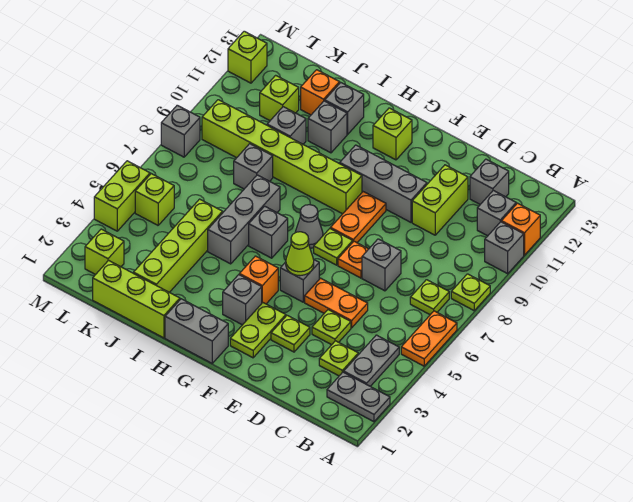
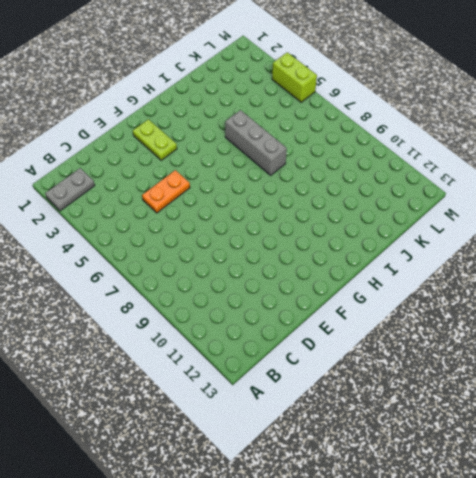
none -> orange 1x2 plate [401,311,457,366]
none -> lime 1x1 plate [451,274,490,310]
none -> grey 1x1 brick [485,222,524,274]
none -> orange 1x1 brick [502,203,540,255]

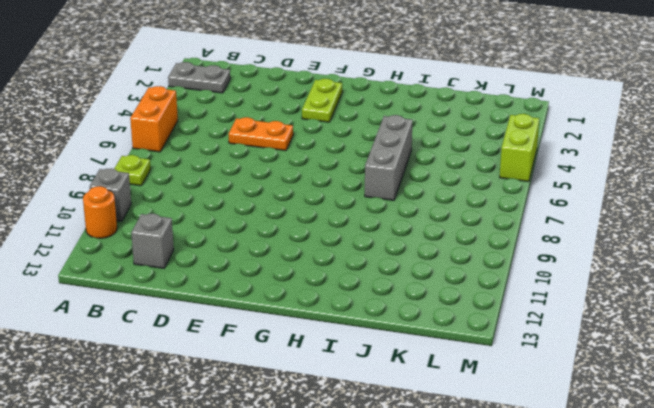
orange 1x2 brick [130,86,178,152] -> orange 1x2 plate [401,311,457,366]
orange 1x1 round brick [83,186,117,238] -> orange 1x1 brick [502,203,540,255]
none -> grey 1x2 plate [344,335,399,386]
none -> lime 1x1 plate [410,280,449,315]
none -> grey 1x1 brick [477,190,516,236]
none -> lime 1x1 plate [319,341,358,376]

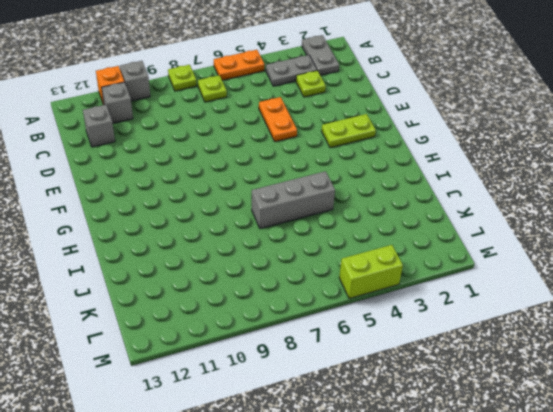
none -> lime 1x1 plate [312,310,351,345]
none -> grey 1x1 brick [362,239,401,291]
none -> lime 1x2 brick [412,165,468,235]
none -> lime 1x1 plate [271,315,310,352]

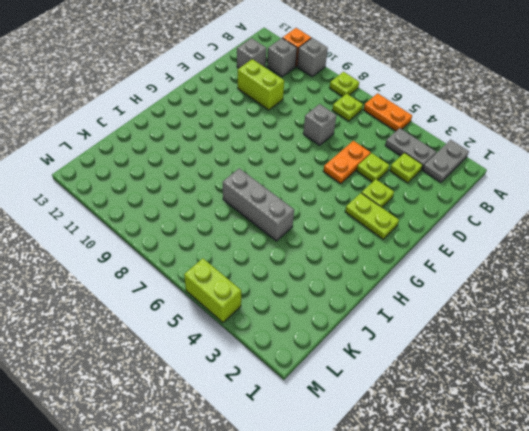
none -> orange 1x1 plate [338,241,368,278]
none -> grey 1x3 brick [340,145,427,222]
none -> grey 1x1 brick [280,260,319,302]
none -> lime 1x1 plate [314,229,353,265]

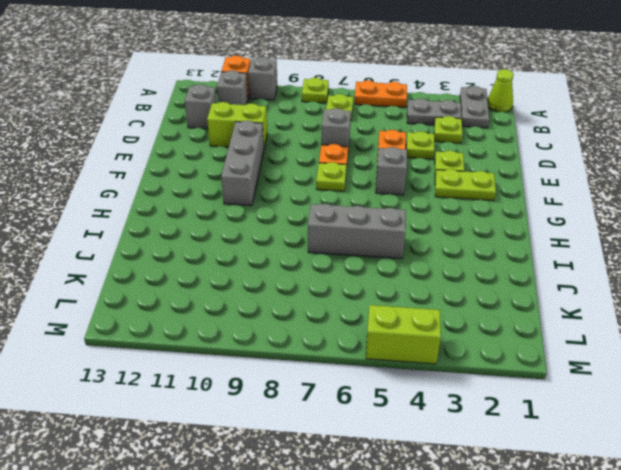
lime 1x1 cone [488,69,514,112] -> lime 1x1 cone moved to [286,232,314,276]
none -> orange 1x2 plate [330,192,386,243]
none -> grey 1x2 brick [165,299,228,363]
none -> grey 1x1 brick [223,275,262,325]
none -> orange 1x1 brick [239,256,278,304]

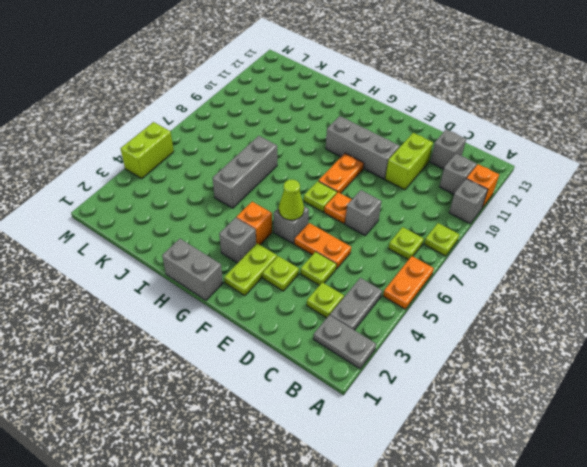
none -> grey 1x1 cone [295,205,323,248]
none -> lime 1x6 brick [202,100,362,214]
none -> lime 1x1 brick [373,108,412,160]
none -> grey 1x1 brick [249,206,288,258]

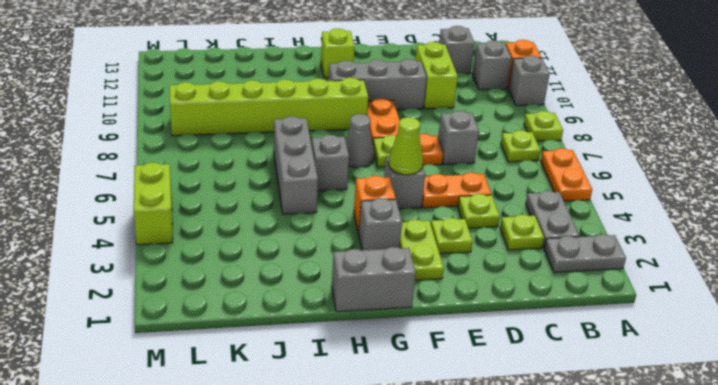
none -> lime 1x3 brick [93,260,180,338]
none -> grey 1x1 brick [308,101,347,153]
none -> grey 1x1 brick [325,83,364,134]
none -> lime 1x4 brick [133,199,223,292]

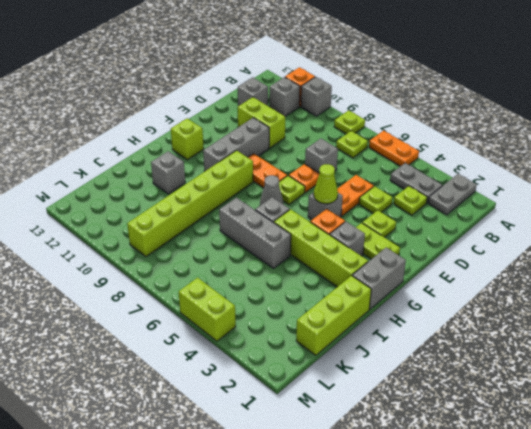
lime 1x4 brick [274,209,368,287] -> lime 1x4 brick moved to [133,199,223,292]
none -> grey 1x1 brick [325,83,364,134]
none -> grey 1x1 brick [234,144,273,189]
none -> grey 1x1 brick [267,107,306,144]
none -> orange 1x1 brick [301,70,340,115]

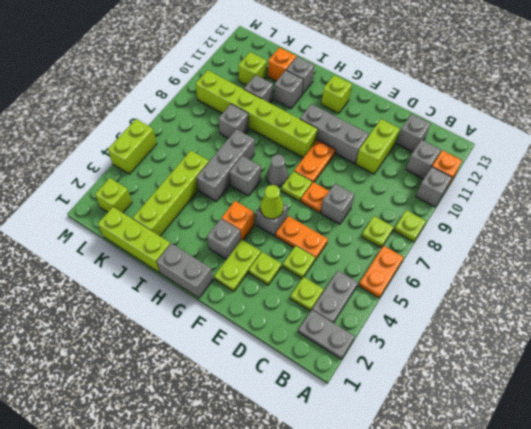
none -> lime 1x1 brick [135,174,174,225]
none -> grey 1x1 brick [161,105,200,157]
none -> lime 1x1 brick [228,31,267,83]

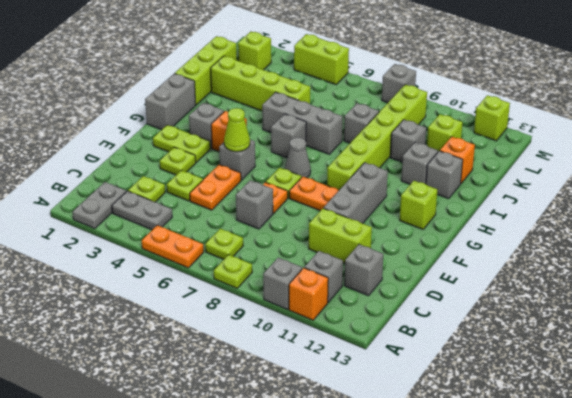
none -> lime 1x1 brick [135,174,174,225]

